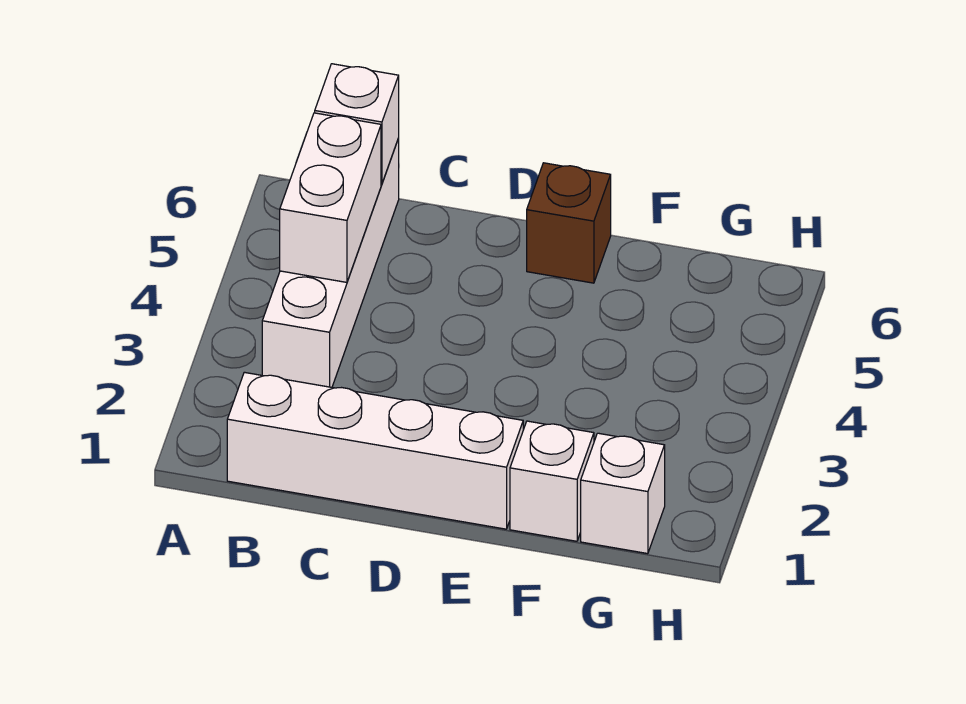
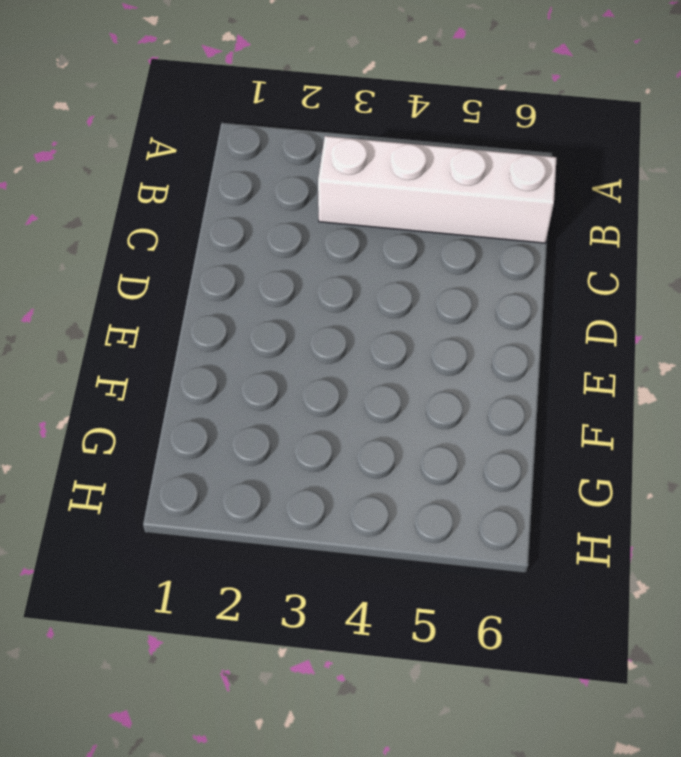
none -> white 1x4 brick [227,372,523,529]
none -> brown 1x1 brick [527,163,611,283]

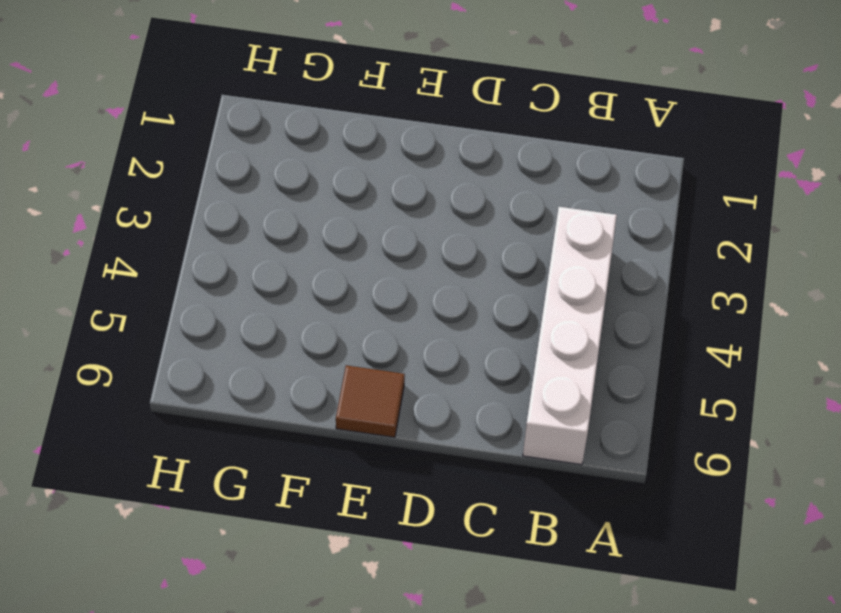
brown 1x1 tile [336,365,405,437] -> brown 1x1 brick [527,163,611,283]
none -> white 1x4 brick [227,372,523,529]
none -> white 1x1 brick [510,421,594,541]

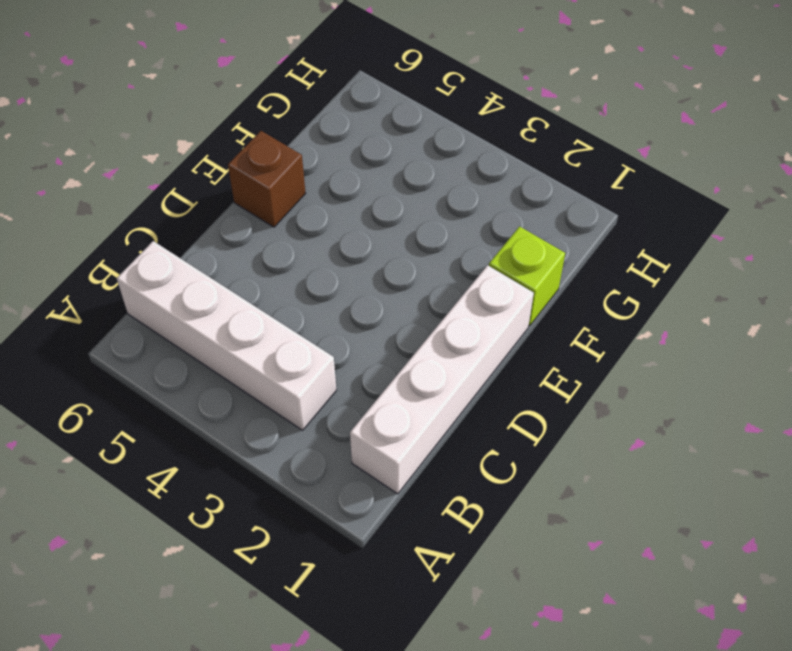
lime 1x1 brick [489,227,565,326] -> white 1x1 brick [510,421,594,541]
none -> white 1x1 brick [581,433,665,554]
none -> white 1x2 brick [280,113,381,282]

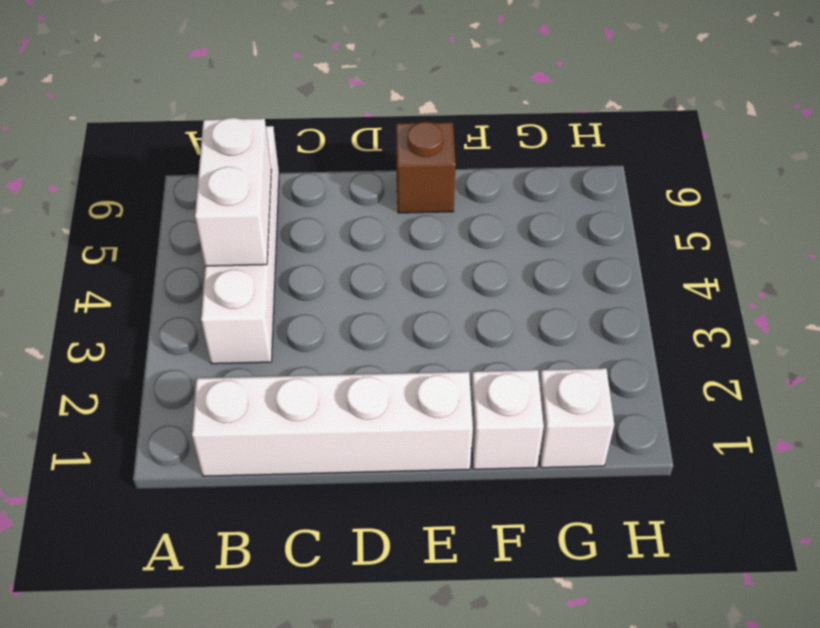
none -> white 1x1 brick [315,64,399,184]

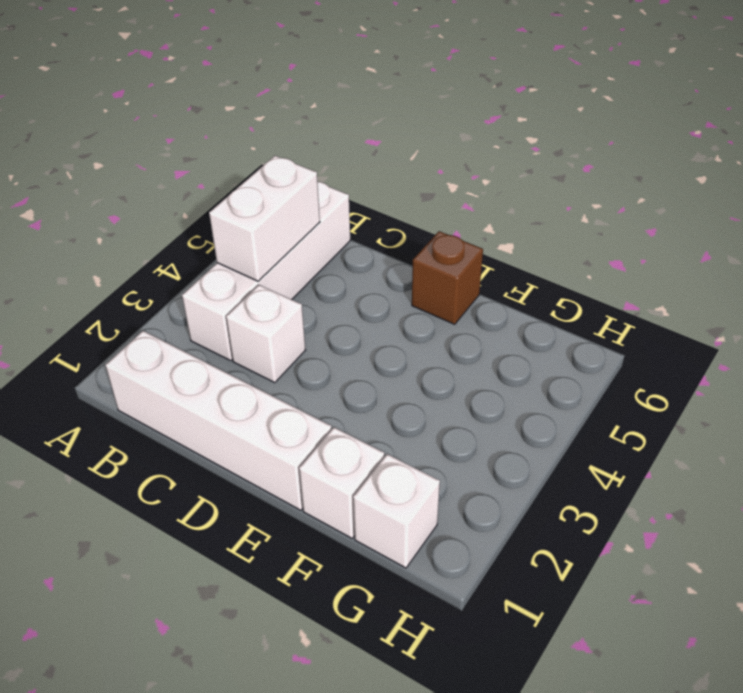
white 1x1 brick [226,285,305,383] -> white 1x1 brick moved to [315,64,399,184]

